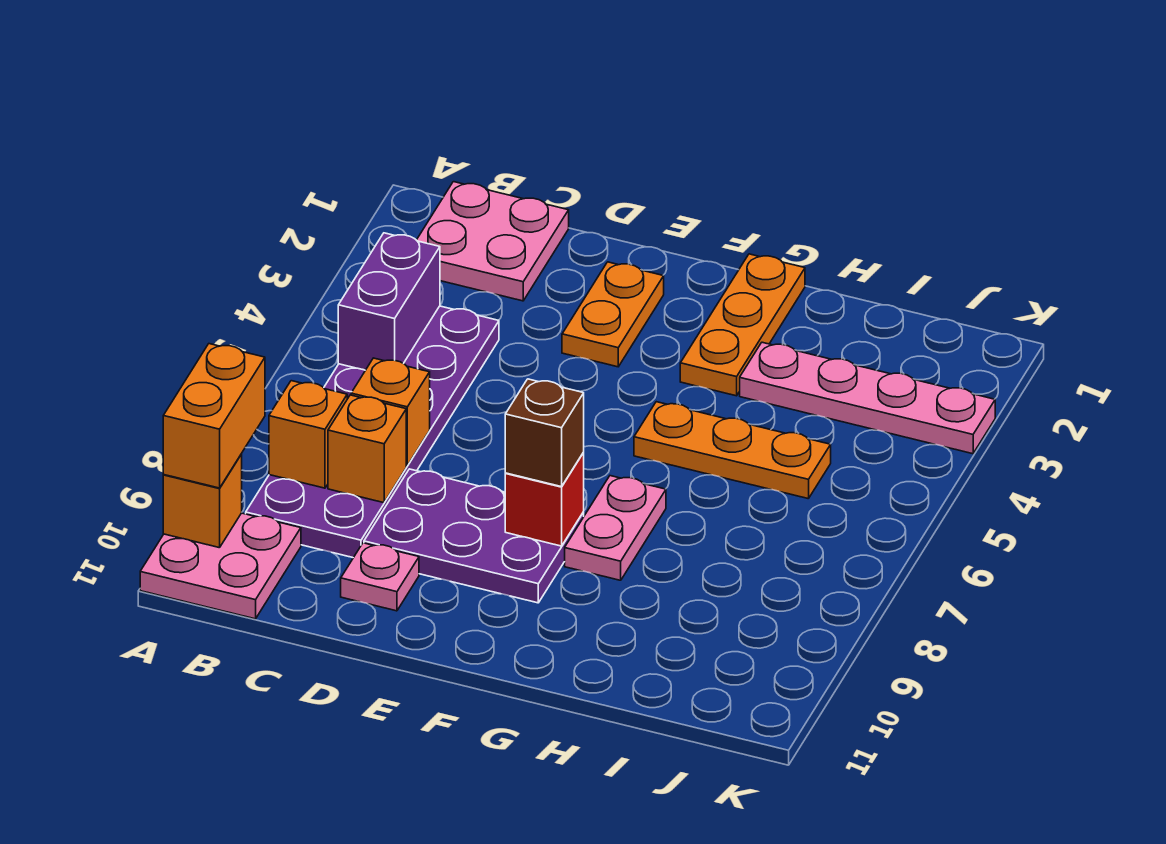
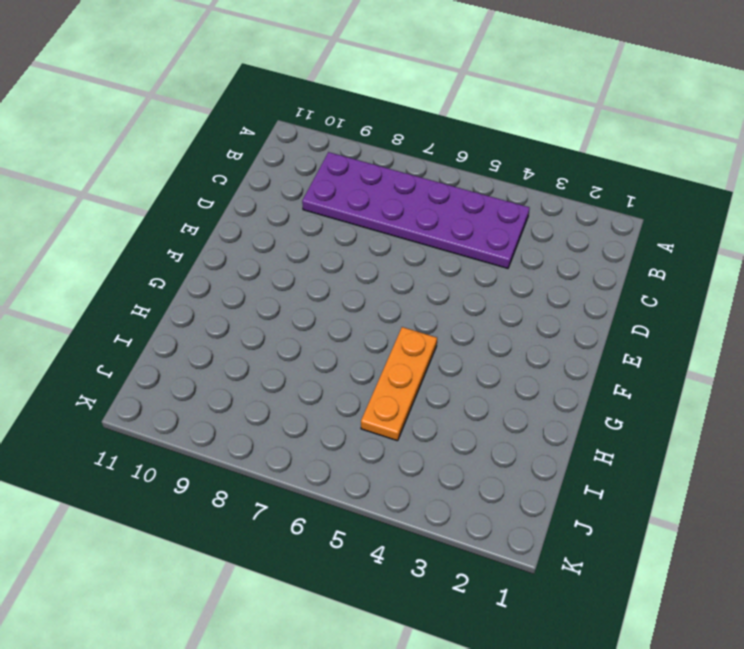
none -> pink 2x2 plate [140,513,301,619]
none -> pink 2x2 plate [417,182,569,301]
none -> purple 2x3 plate [364,469,584,603]

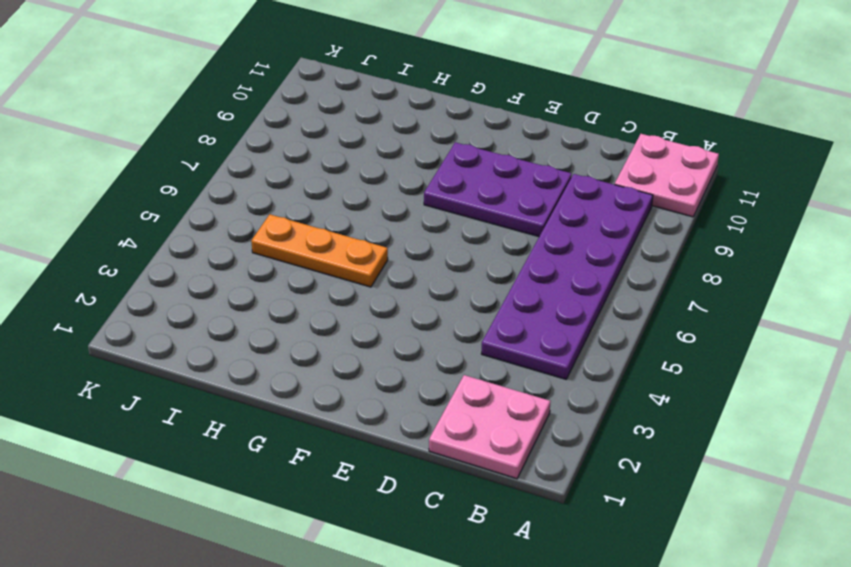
none -> pink 1x1 plate [341,543,419,611]
none -> orange 1x2 plate [562,262,664,367]
none -> orange 1x3 plate [680,254,805,396]

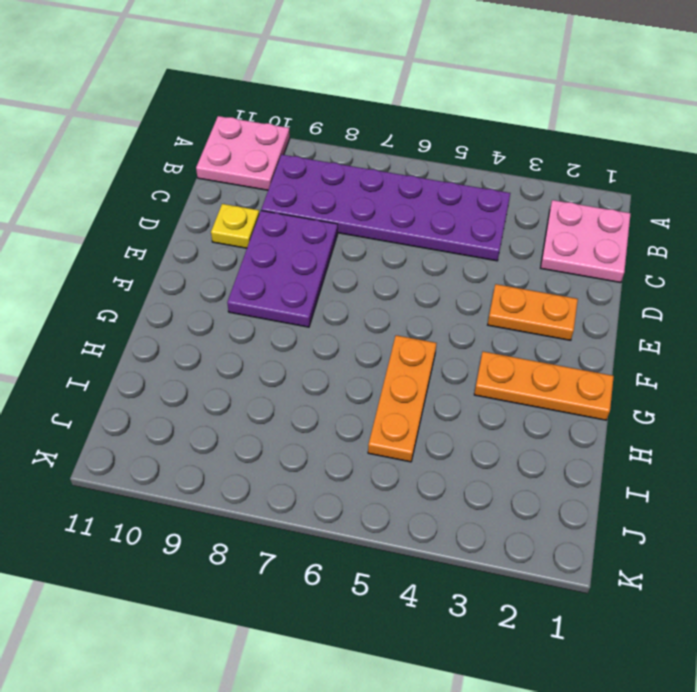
yellow 1x1 plate [211,204,259,248] -> pink 1x1 plate [341,543,419,611]
none -> pink 1x2 plate [565,476,666,580]
none -> pink 1x4 plate [740,342,995,454]
none -> orange 1x1 brick [163,454,242,548]

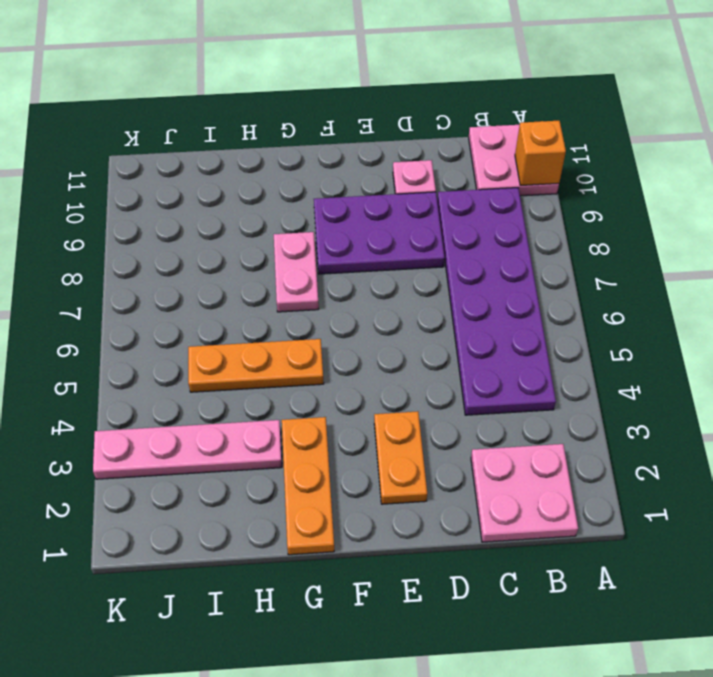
none -> purple 1x2 brick [338,233,440,370]
none -> orange 1x1 brick [269,381,347,488]
none -> orange 1x1 brick [351,358,430,466]

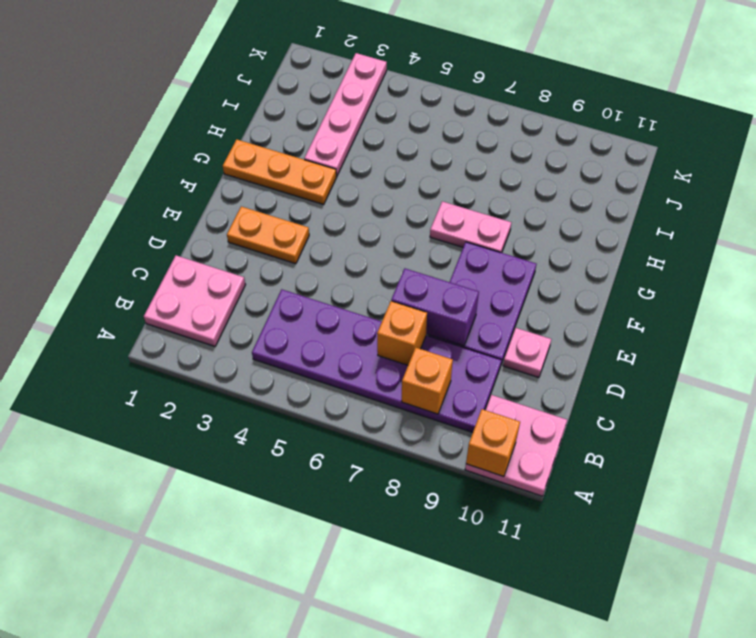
purple 1x2 brick [391,269,479,346] -> purple 1x2 brick moved to [338,233,440,370]
none -> orange 1x3 plate [634,402,831,499]
none -> orange 1x1 brick [328,395,406,503]
none -> red 1x1 brick [505,452,584,546]

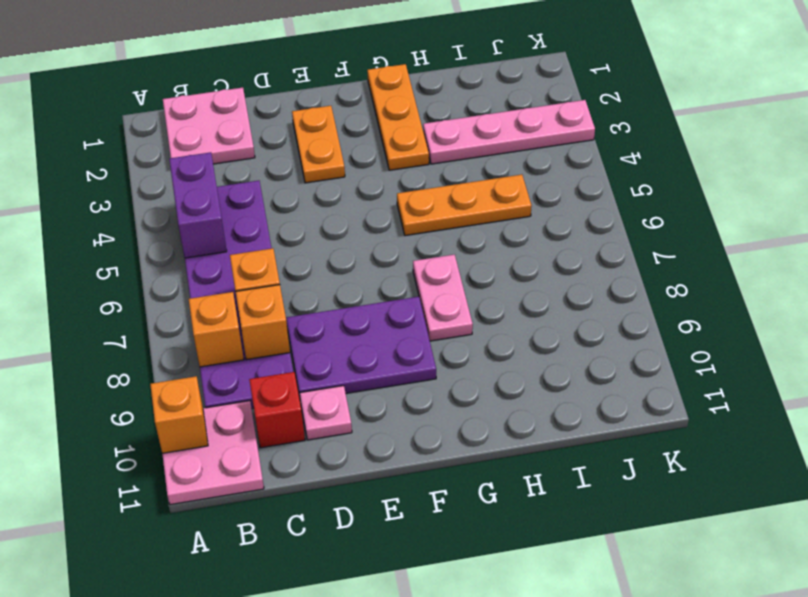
red 1x1 brick [249,372,305,448] -> red 1x1 brick moved to [505,452,584,546]
none -> orange 1x2 brick [163,344,265,488]
none -> brown 1x1 brick [505,379,584,487]

